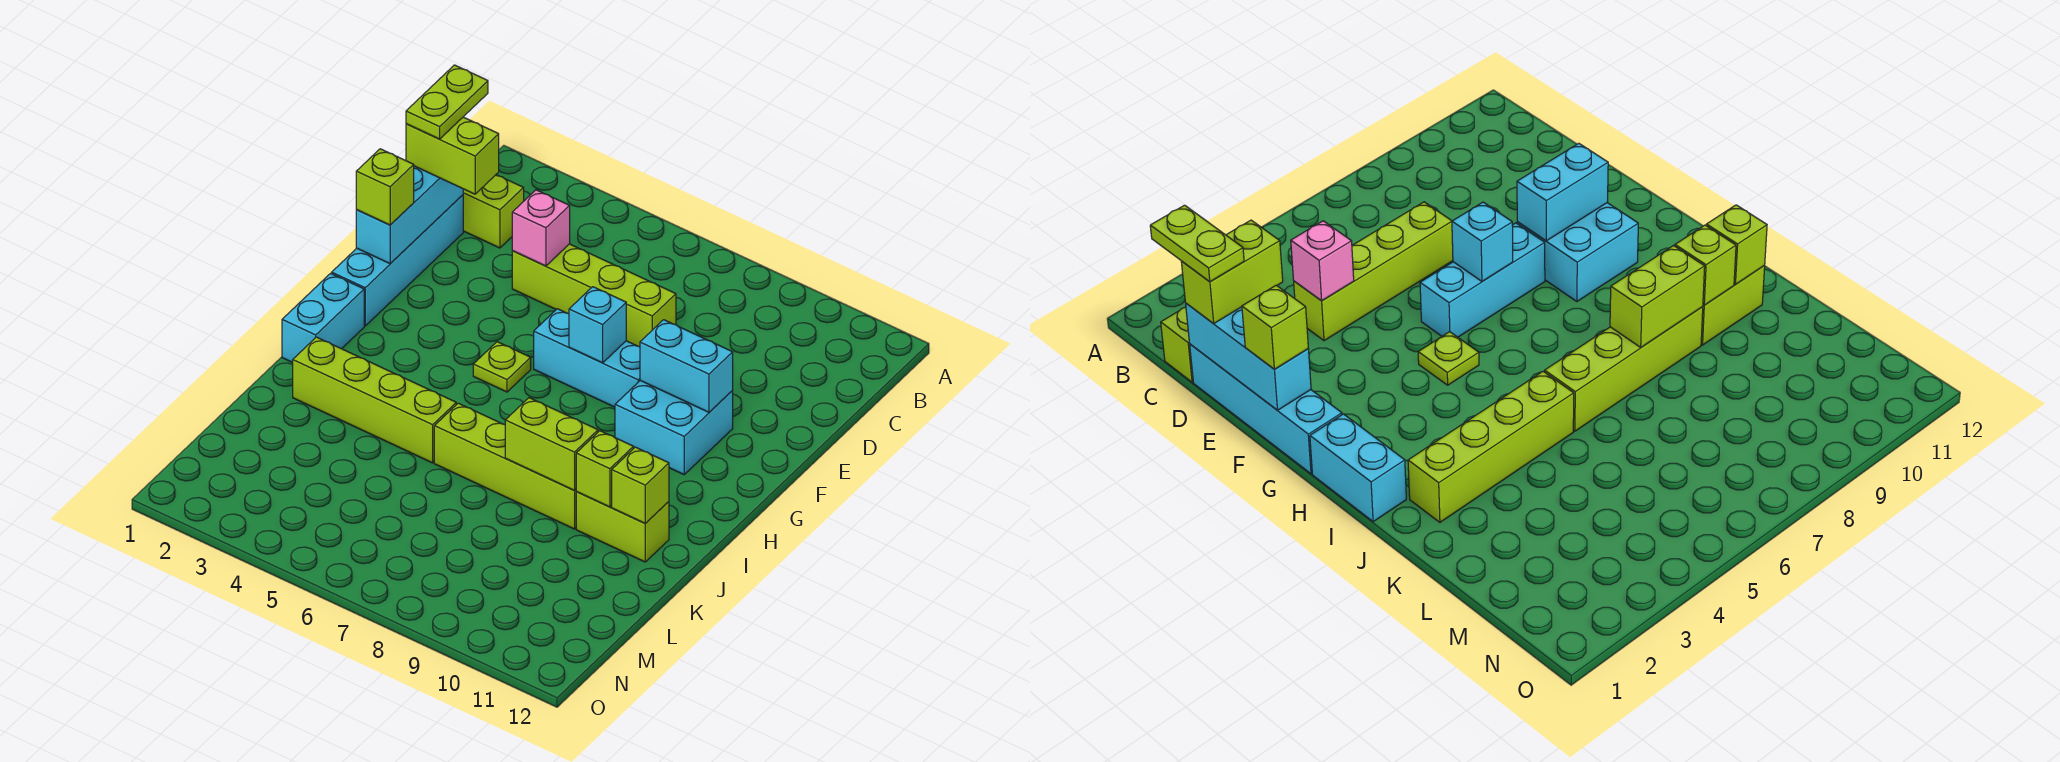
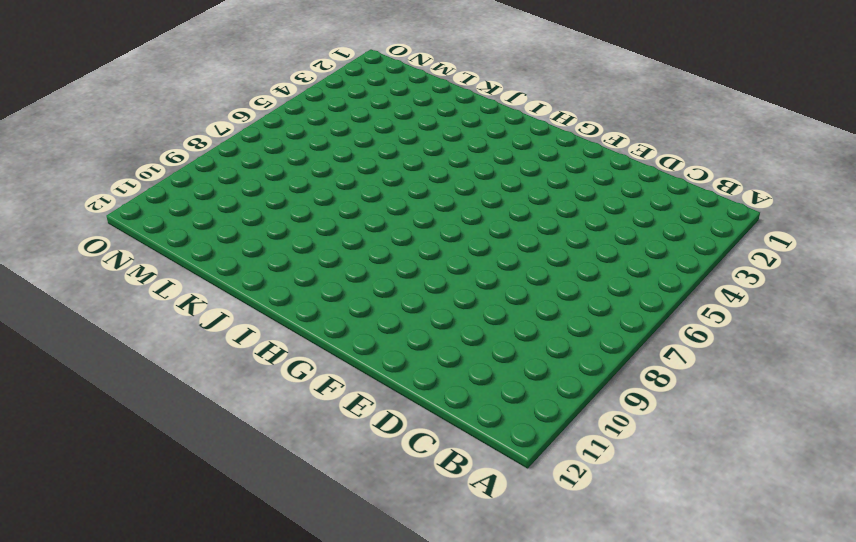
none -> lime 1x2 brick [463,175,524,248]
none -> cyan 1x4 brick [332,195,463,326]
none -> lime 1x4 brick [512,244,676,347]

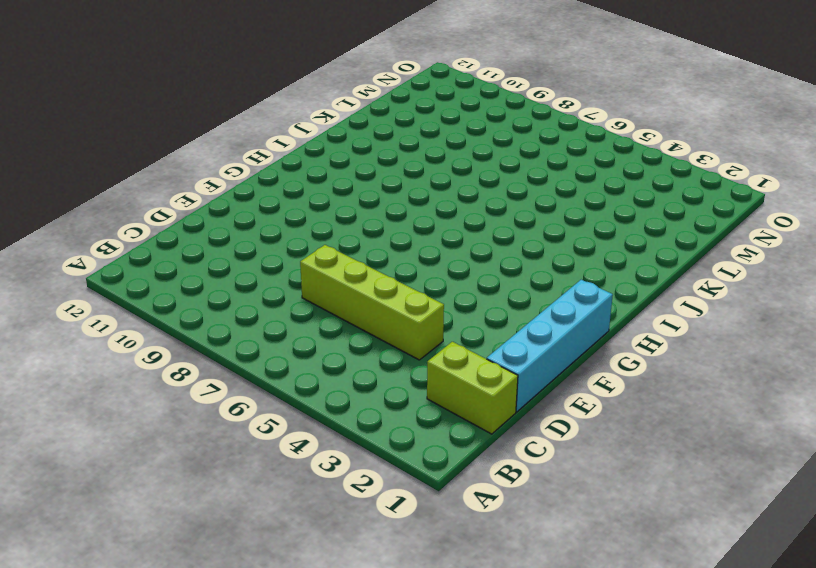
none -> cyan 1x3 brick [534,309,640,407]
none -> cyan 2x2 brick [615,381,733,474]
none -> lime 1x1 plate [473,342,531,392]

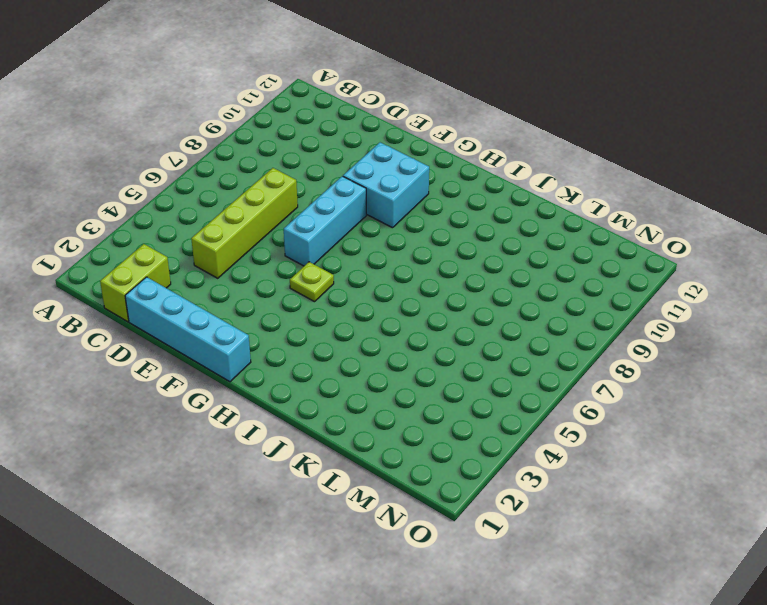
none -> cyan 1x2 brick [282,273,364,363]
none -> lime 1x4 brick [293,337,456,463]
none -> lime 1x4 brick [434,403,576,529]

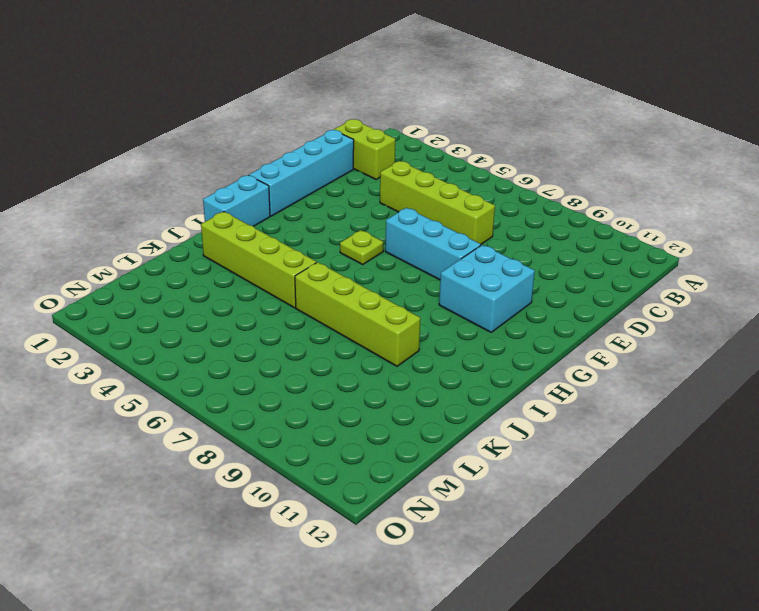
none -> lime 1x2 brick [576,491,669,562]
none -> cyan 1x3 brick [356,166,463,264]
none -> pink 1x1 brick [512,190,570,266]

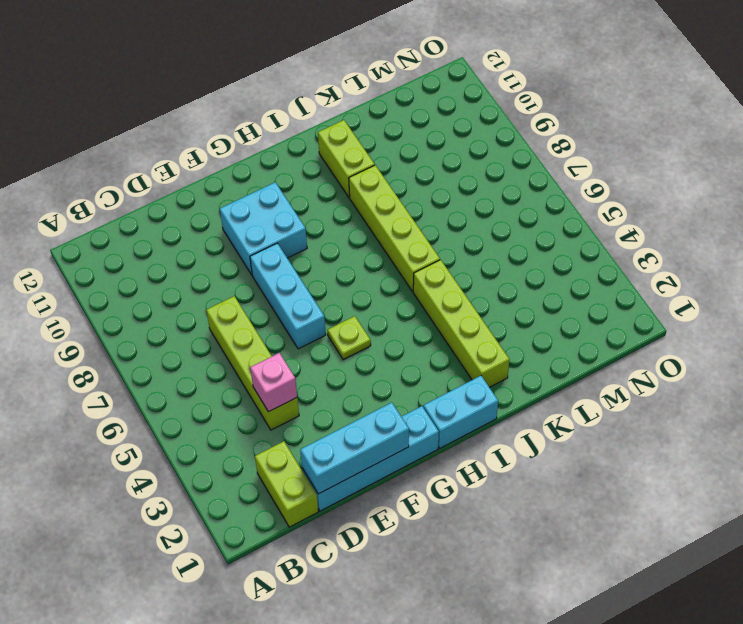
none -> cyan 1x1 brick [569,287,626,363]
none -> cyan 1x2 brick [640,320,733,412]
none -> lime 1x2 brick [505,398,598,491]

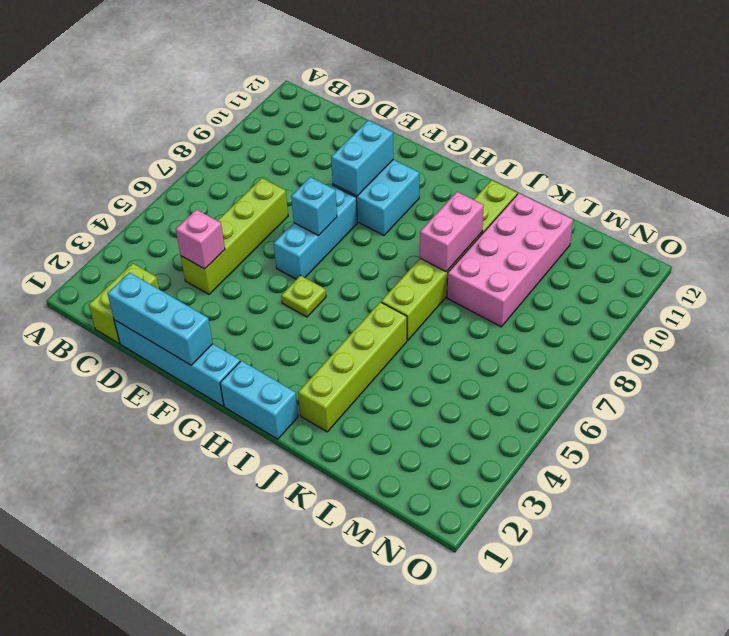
pink 1x2 brick [420,192,484,272] -> lime 1x2 brick [505,398,598,491]
pink 2x4 brick [447,193,573,327] -> none
none -> lime 1x1 brick [576,431,634,507]
none -> lime 1x1 brick [612,447,669,523]
none -> lime 1x2 brick [406,117,499,194]

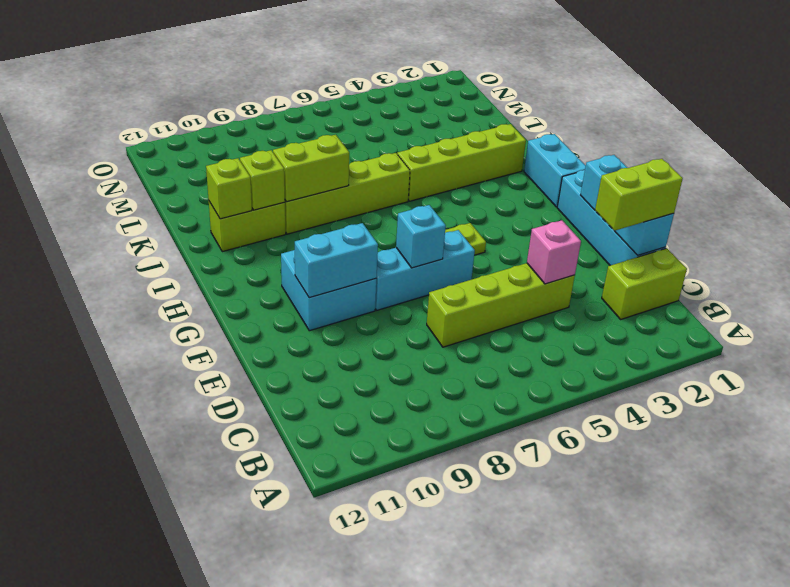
none -> lime 1x1 brick [356,149,414,225]
none -> lime 1x2 plate [406,65,488,139]

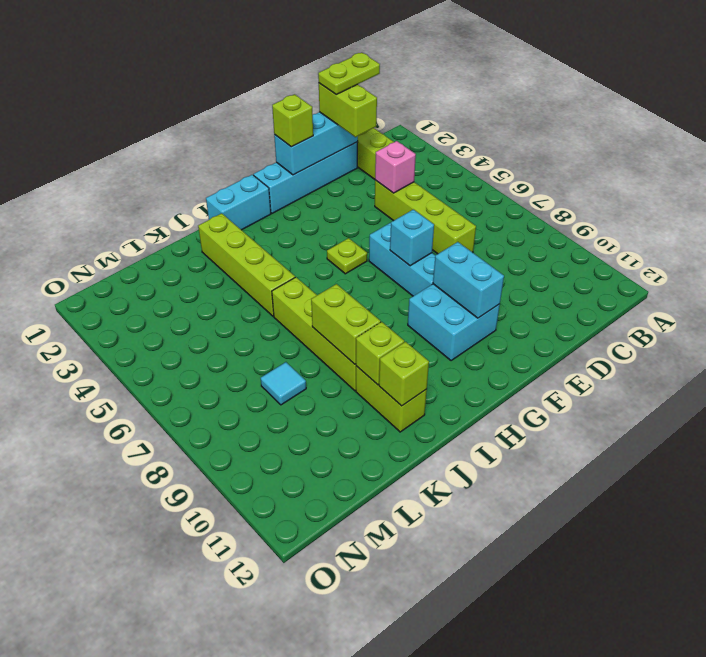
cyan 1x1 tile [261,362,306,405] -> none

